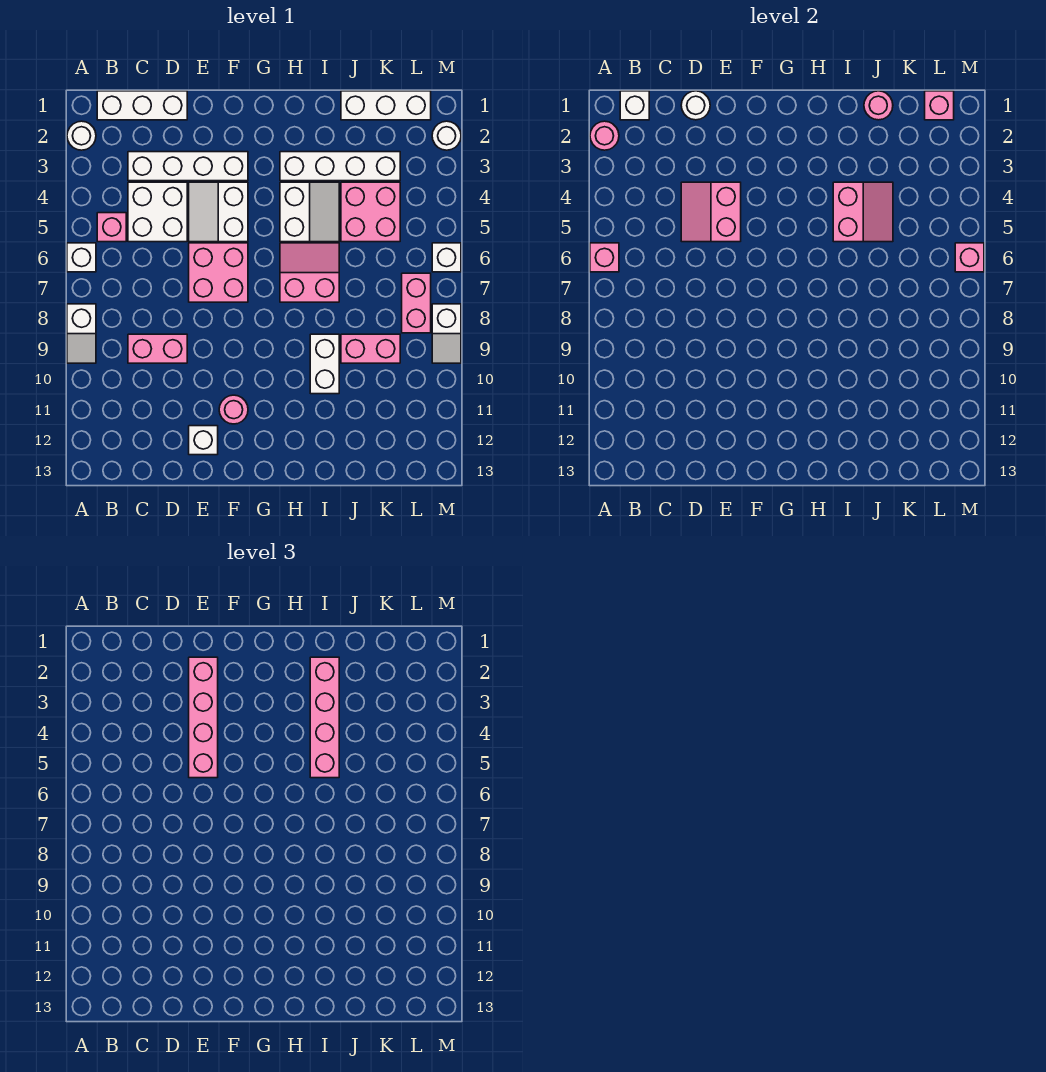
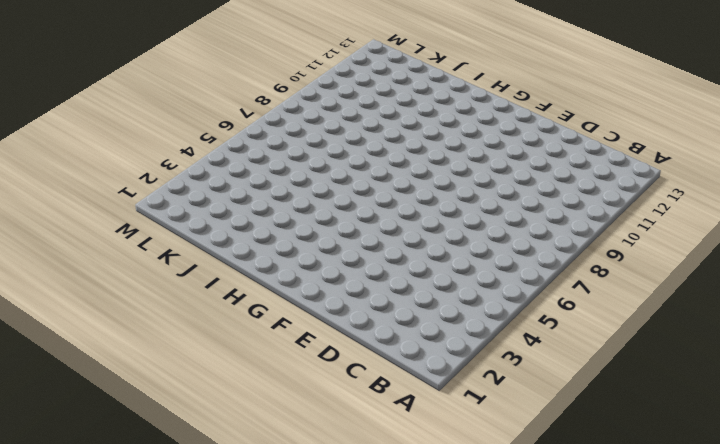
none -> white 1x1 round brick [67,121,96,150]
none -> white 1x1 brick [67,243,96,272]
none -> white 1x2 slope [67,304,96,363]
none -> white 1x3 brick [97,91,187,120]

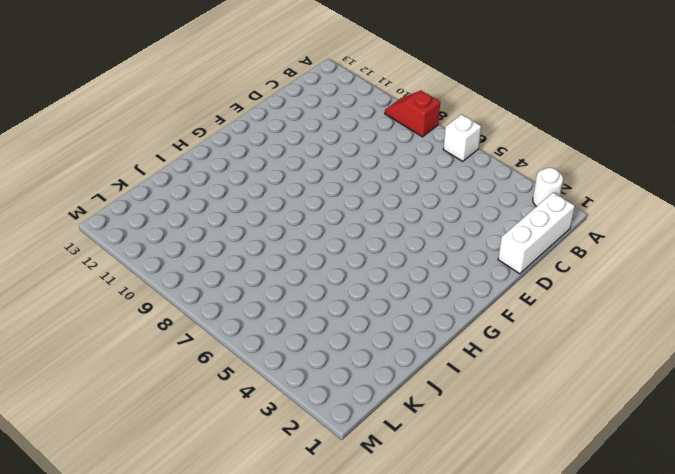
red 1x2 slope [385,91,440,137] -> white 1x2 slope [67,304,96,363]
none -> pink 1x1 brick [97,213,126,242]
none -> white 1x4 brick [128,152,248,181]
none -> white 2x2 brick [128,182,187,242]
none -> pink 1x2 brick [128,334,187,363]

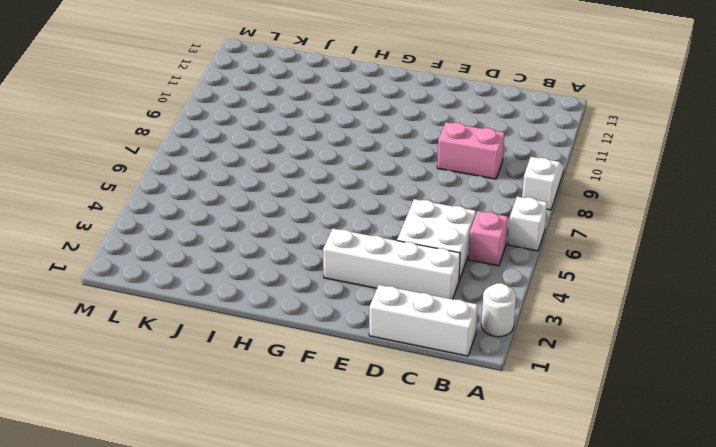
none -> white 2x2 slope [189,182,248,242]
none -> pink 2x2 brick [189,243,248,302]
none -> white 1x1 brick [189,426,218,455]
none -> pink 1x1 round brick [219,395,248,424]

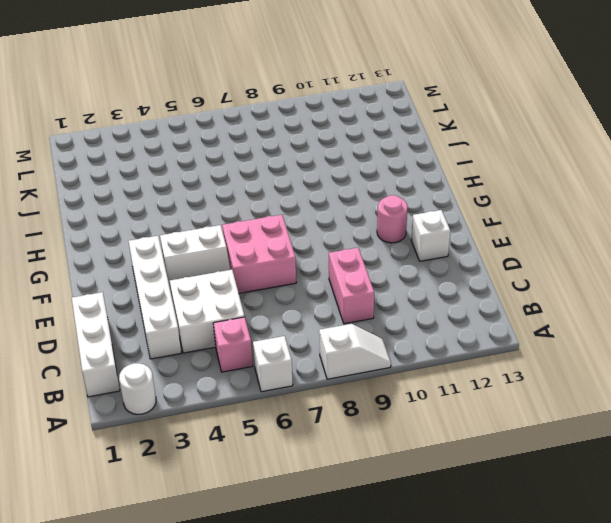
none -> white 1x4 brick [280,152,400,181]
none -> white 2x2 slope [280,182,339,242]
none -> pink 2x2 slope [280,243,339,302]
none -> white 1x2 brick [310,334,339,394]

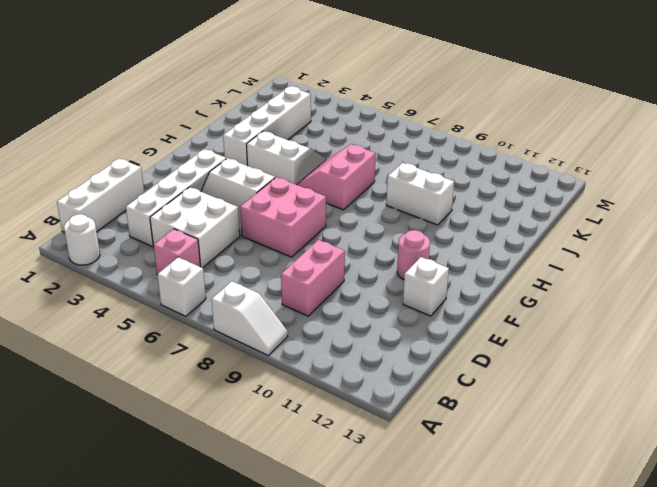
none -> white 1x3 brick [341,91,431,120]
none -> pink 2x2 brick [341,182,400,242]
none -> pink 1x2 brick [341,334,400,363]
none -> pink 1x2 brick [402,273,431,333]

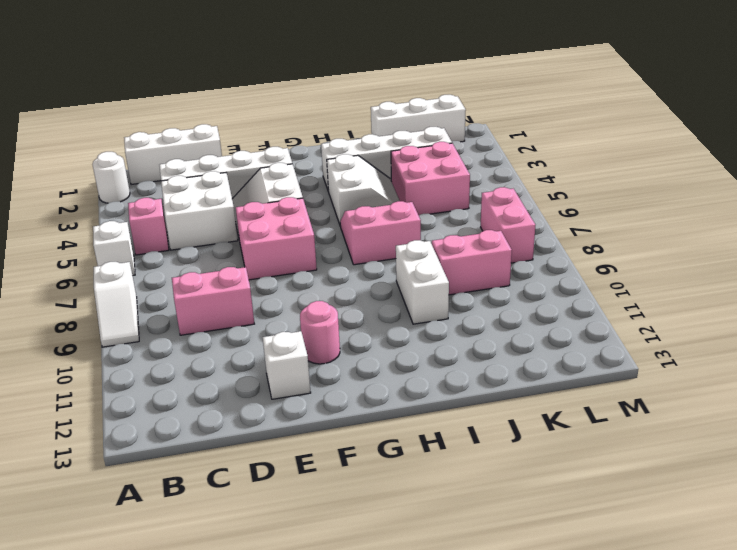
none -> white 1x1 round brick [432,121,461,150]
none -> white 1x1 brick [432,243,461,272]
none -> white 1x2 slope [432,304,461,363]
none -> pink 1x1 round brick [590,121,619,150]

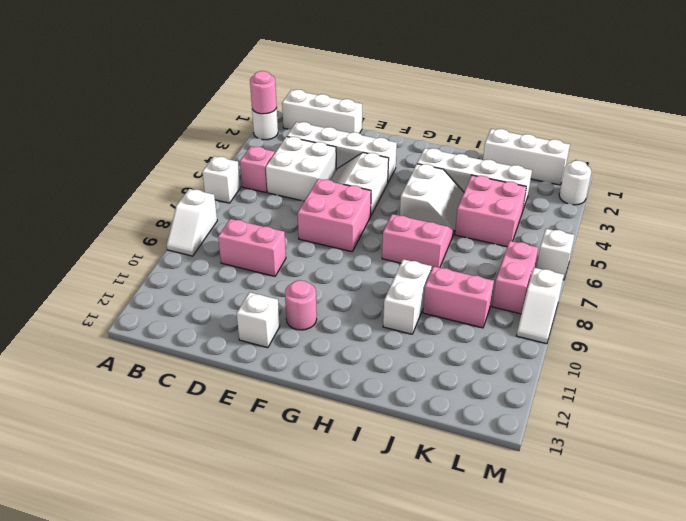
none -> pink 1x1 brick [590,243,619,272]
none -> white 1x1 brick [620,91,649,120]
none -> white 1x1 round brick [681,91,710,120]
none -> pink 2x2 slope [681,182,741,242]

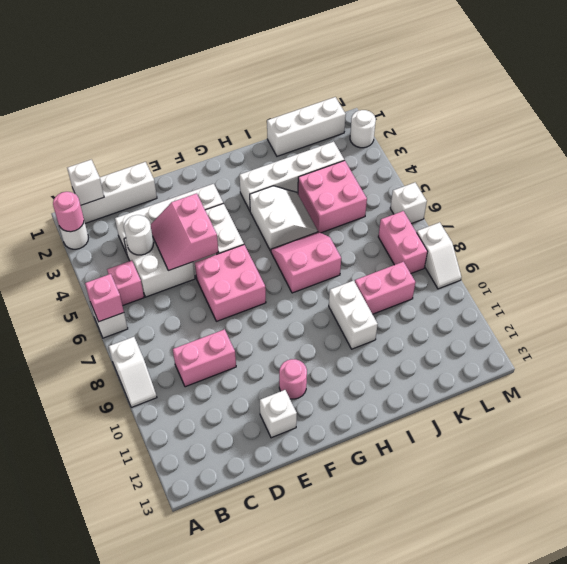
white 1x1 round brick [124,215,154,255] -> white 1x1 round brick moved to [681,91,710,120]
none -> pink 2x2 slope [833,182,893,242]
none -> pink 1x1 round brick [864,91,893,120]
none -> pink 1x1 brick [925,91,954,120]
none -> pink 1x1 brick [955,243,984,272]

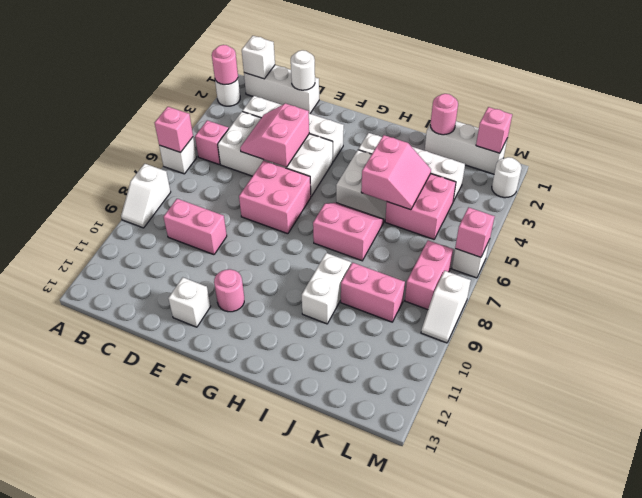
none -> pink 1x4 brick [189,657,218,778]
none -> pink 1x4 brick [310,657,339,778]

